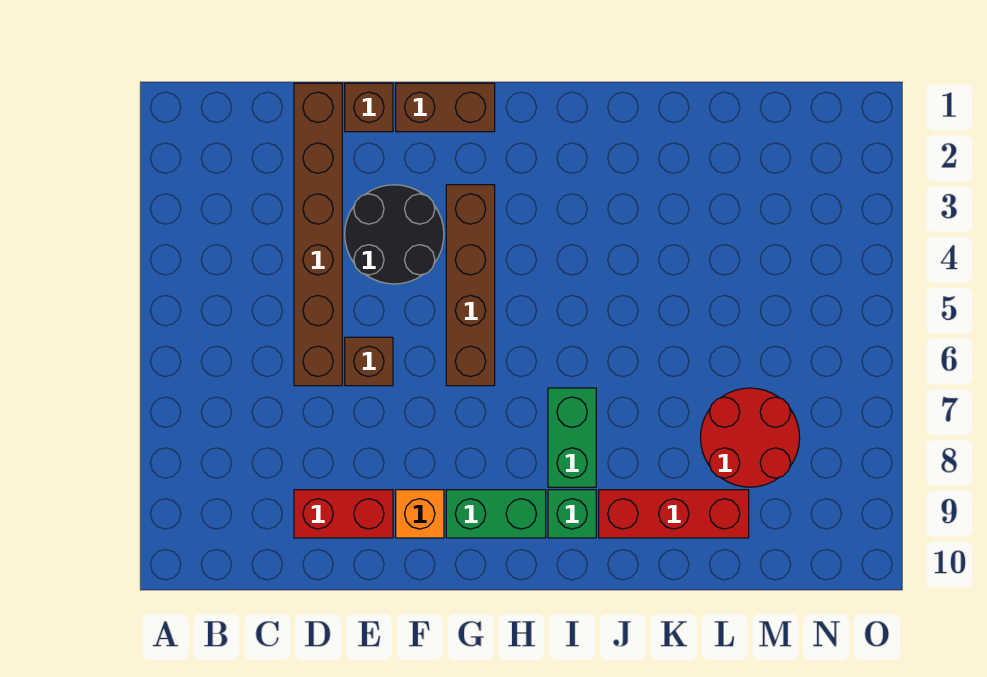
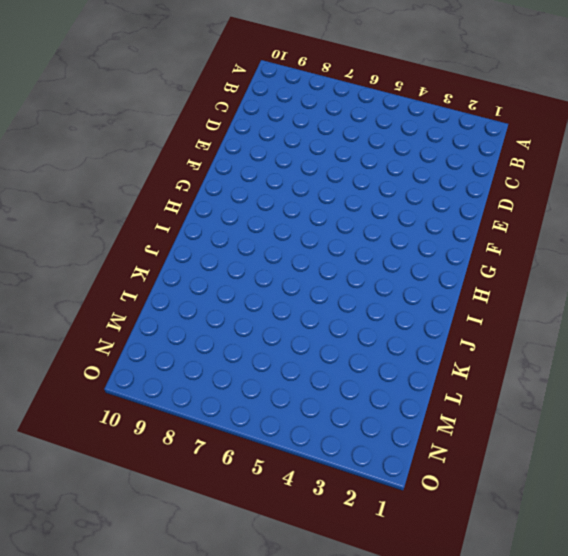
none -> brown 1x6 brick [294,83,342,386]
none -> red 1x2 brick [294,490,393,538]
none -> brown 1x1 brick [345,83,393,132]

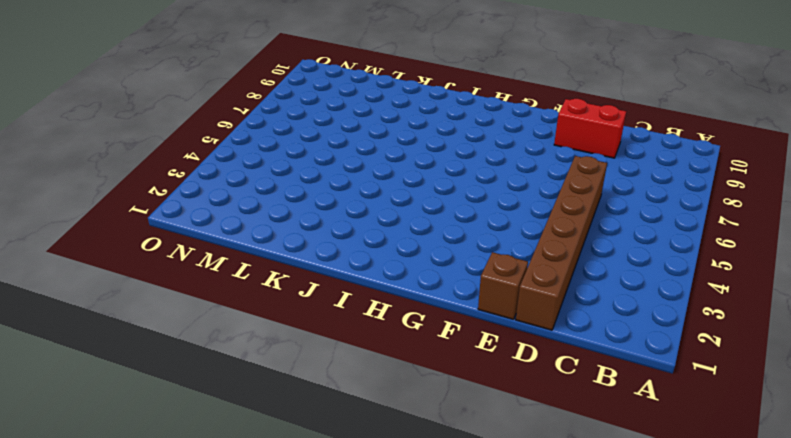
none -> black 2x2 round brick [345,185,444,284]
none -> brown 1x1 brick [345,337,393,386]
none -> brown 1x2 brick [396,83,495,132]

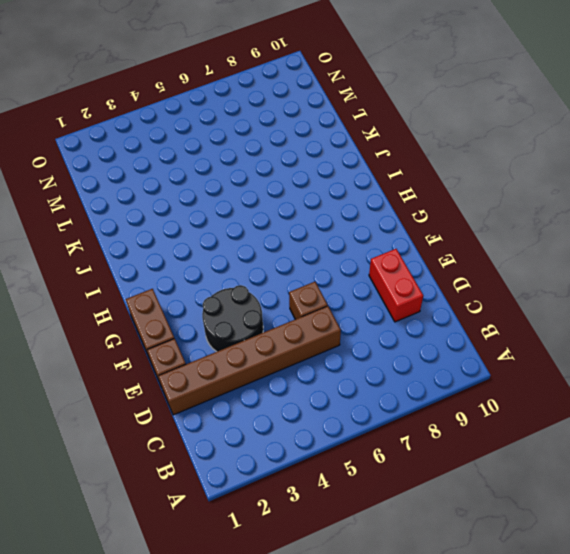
none -> orange 1x1 brick [396,490,444,538]
none -> brown 1x4 brick [446,185,495,386]
none -> green 1x2 brick [446,490,546,538]

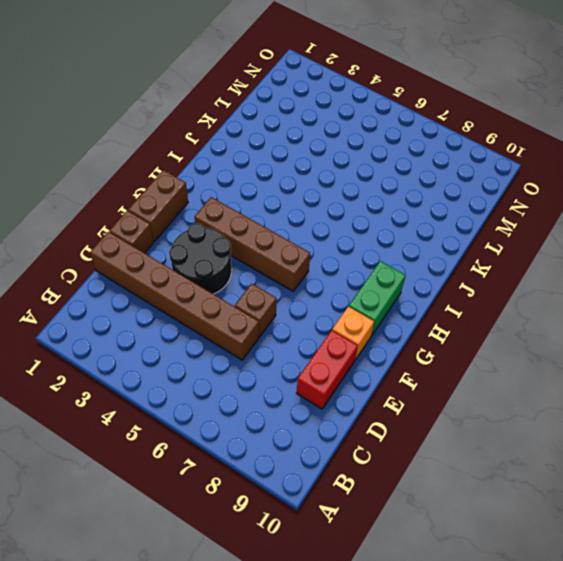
none -> green 1x2 brick [548,388,596,487]
none -> green 1x1 brick [548,490,596,538]
none -> red 1x3 brick [599,490,749,538]

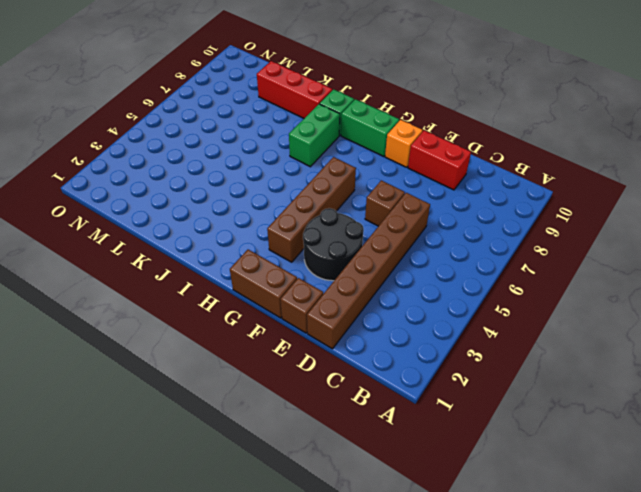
none -> red 2x2 round brick [700,388,800,487]

